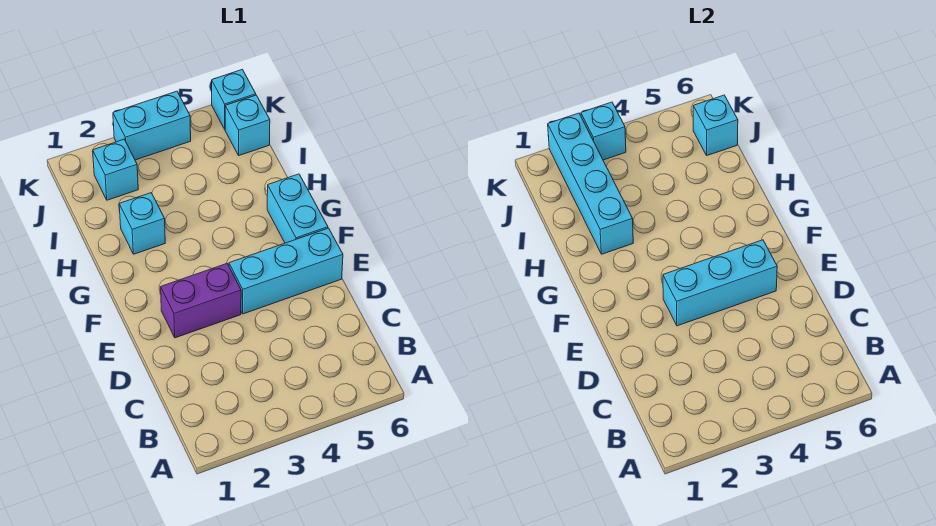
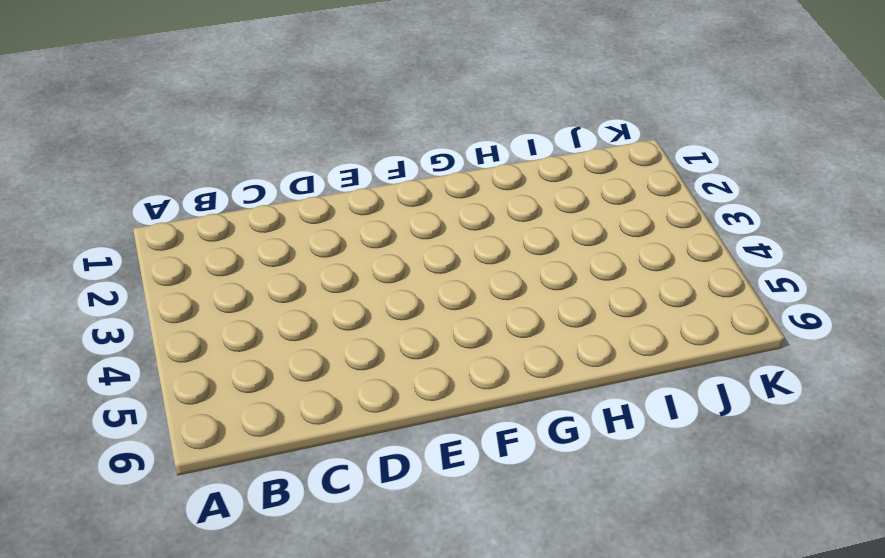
none -> purple 1x2 brick [161,264,241,338]
none -> cyan 1x3 brick [229,228,343,314]
none -> cyan 1x2 brick [267,174,328,243]

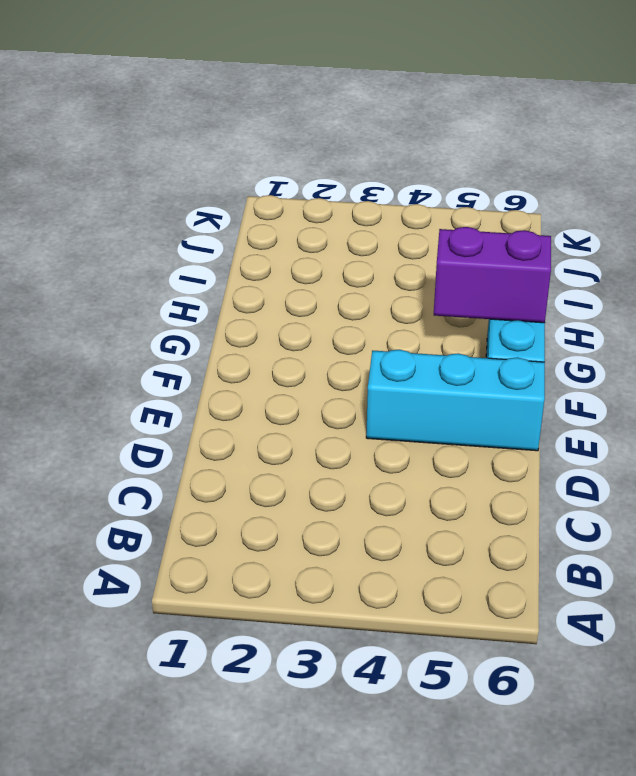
purple 1x2 brick [434,227,551,323] -> purple 1x2 brick moved to [161,264,241,338]
none -> cyan 1x1 brick [119,193,165,254]
none -> cyan 1x1 brick [92,139,138,200]
none -> cyan 1x1 brick [225,95,270,155]

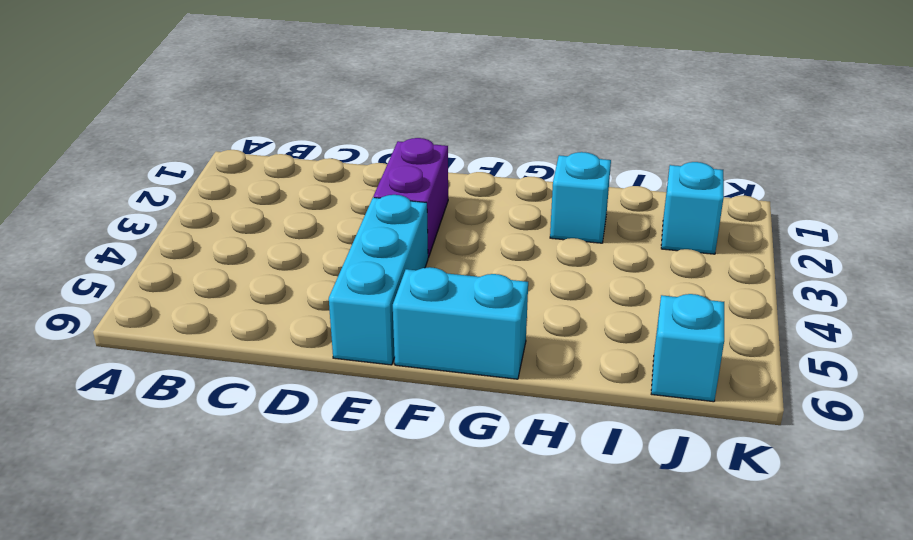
none -> cyan 1x2 brick [113,91,191,160]
none -> cyan 1x1 brick [212,69,256,129]
none -> cyan 1x3 brick [663,240,777,326]

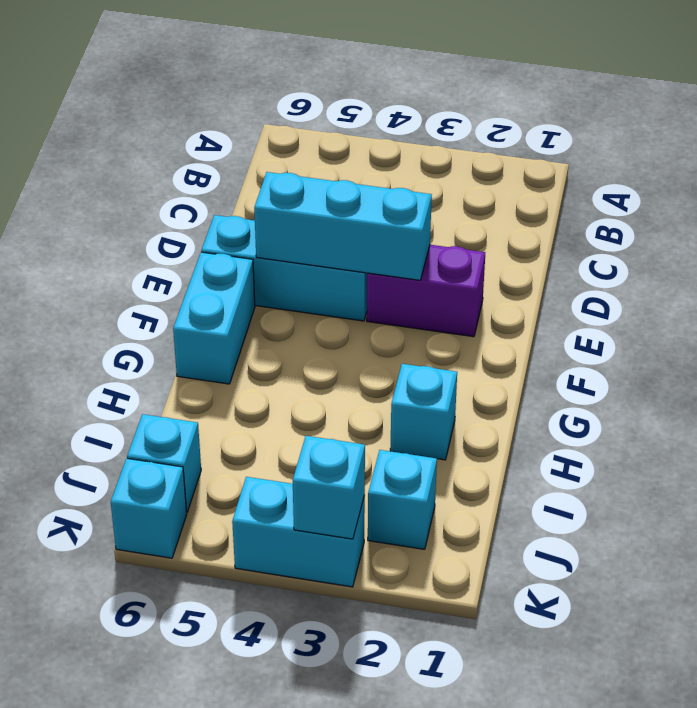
none -> cyan 1x4 brick [548,113,633,254]
none -> cyan 1x1 brick [693,95,738,155]

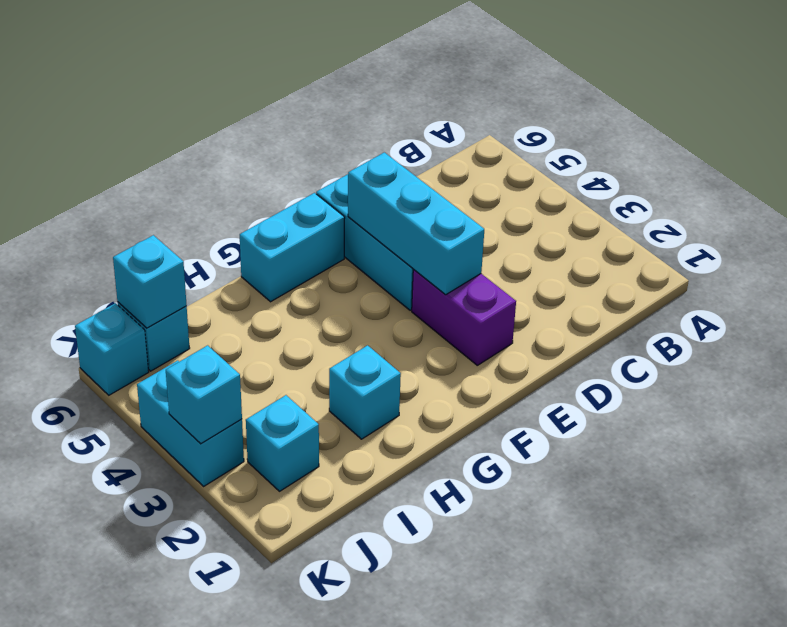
none -> cyan 1x4 brick [548,113,633,254]

